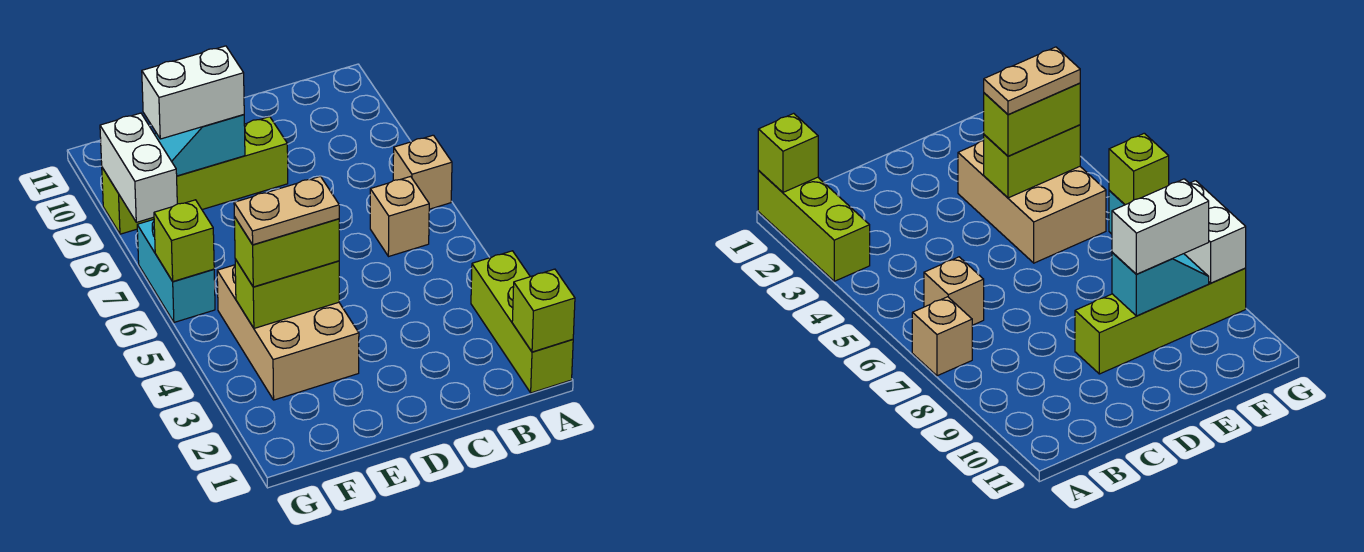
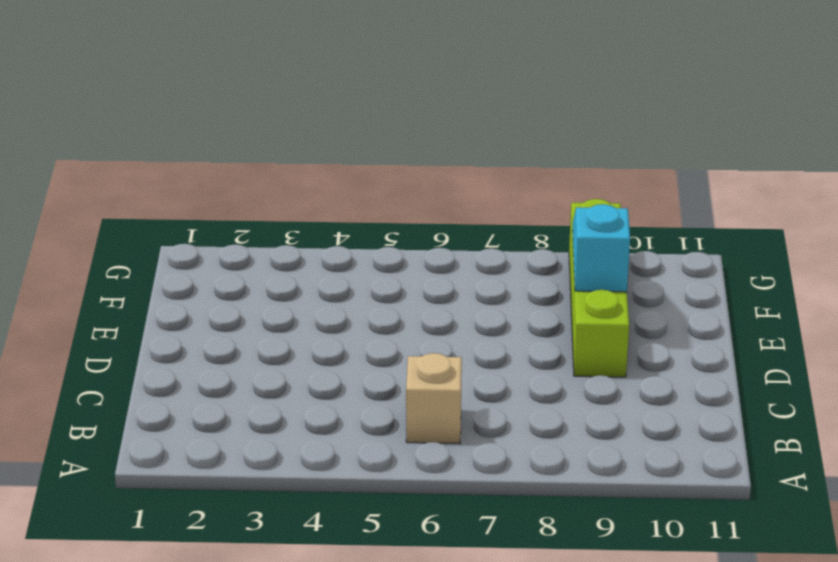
none -> lime 1x3 brick [471,251,573,393]
none -> tan 1x1 brick [393,135,452,209]
none -> tan 2x3 brick [217,265,359,400]

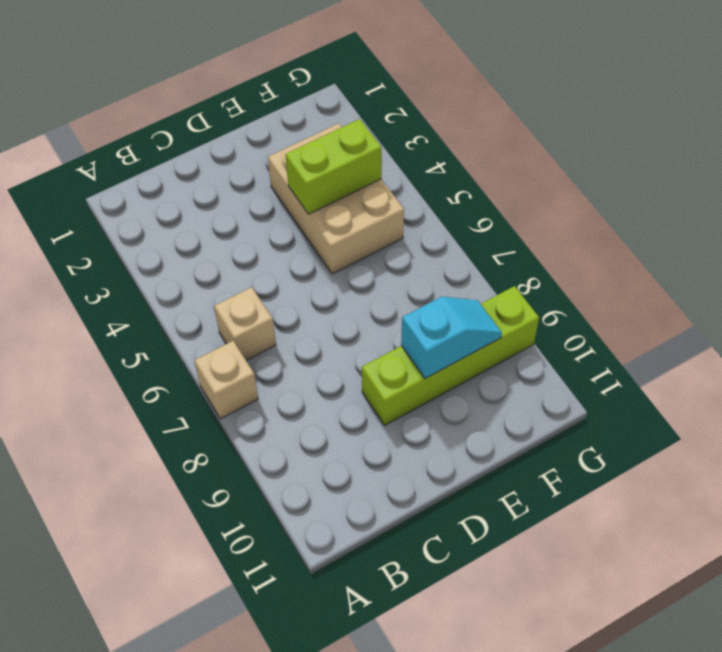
none -> lime 1x3 brick [471,251,573,393]
none -> cyan 1x2 brick [137,219,215,322]
none -> lime 1x1 brick [512,269,575,352]

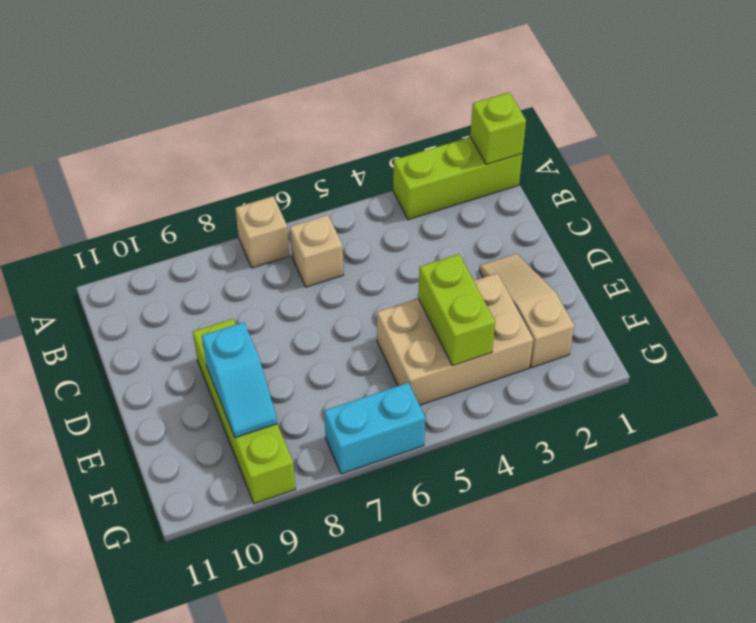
tan 1x3 slope [479,254,574,368] -> none
none -> lime 1x1 brick [154,200,214,281]
none -> white 1x2 brick [100,113,177,222]
none -> lime 1x2 brick [234,217,339,287]

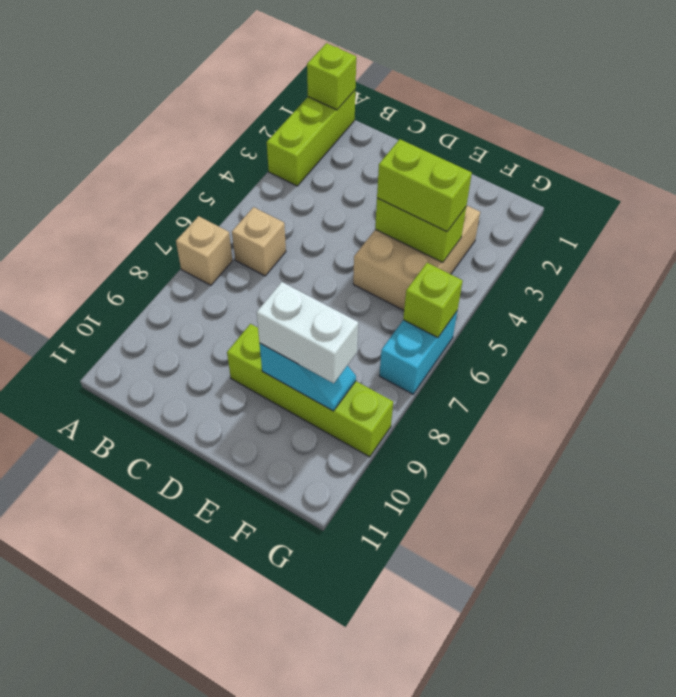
none -> white 1x2 brick [100,113,177,222]
none -> tan 1x2 plate [234,176,339,245]

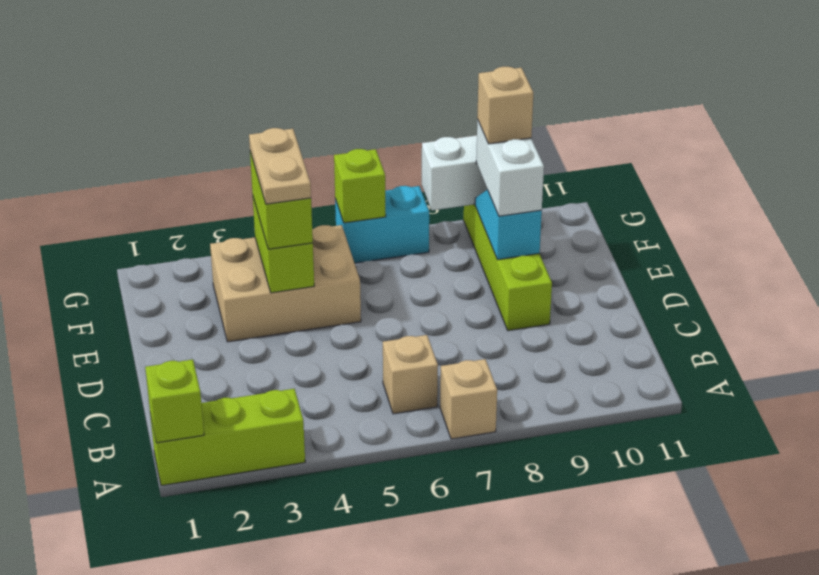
tan 1x1 brick [477,67,533,144] -> none

